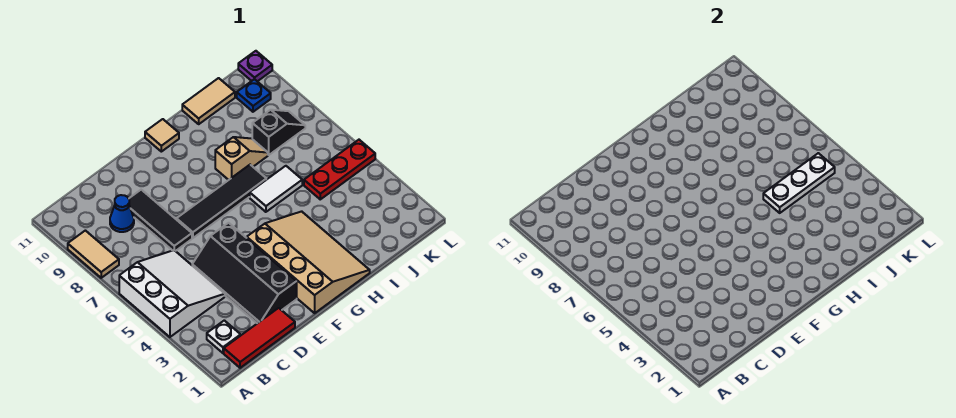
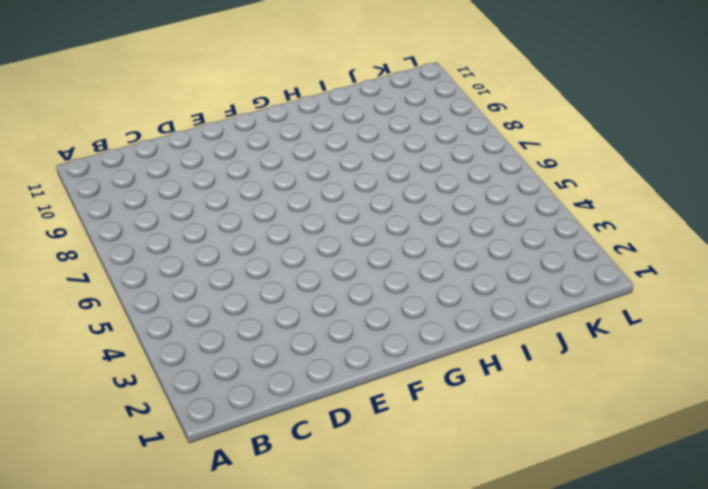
none -> white 3x3 slope [119,250,225,337]
none -> tan 1x2 tile [68,231,119,278]
none -> red 1x3 tile [224,308,295,368]

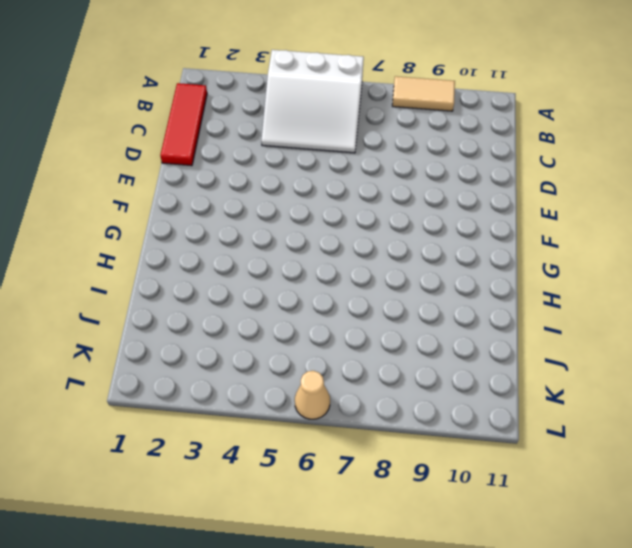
tan 1x1 cone [295,371,330,419] -> none
none -> white 1x1 plate [207,320,241,353]
none -> blue 1x1 cone [110,195,134,232]
none -> black 2x4 slope [192,223,297,323]

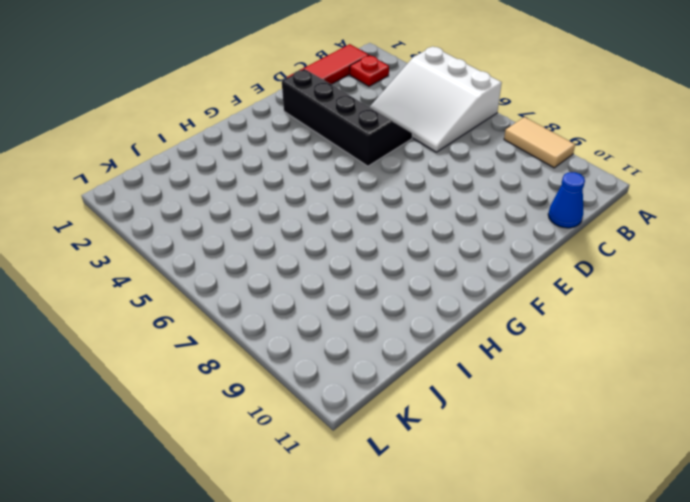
red 1x1 plate [350,55,389,86] -> white 1x1 plate [207,320,241,353]
blue 1x1 cone [548,172,585,228] -> blue 1x1 cone moved to [110,195,134,232]
none -> black 1x3 tile [129,190,192,251]
none -> black 1x4 tile [177,165,266,238]
none -> tan 3x4 slope [247,211,370,313]

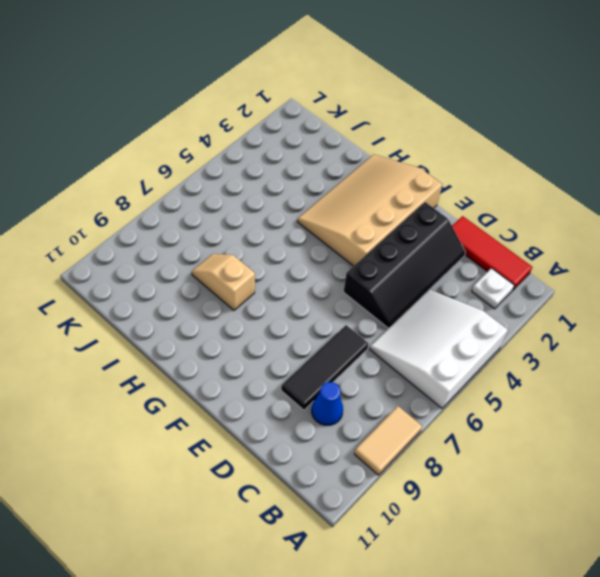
none -> black 1x4 tile [177,165,266,238]
none -> tan 1x1 tile [145,119,179,152]
none -> white 1x2 tile [250,166,302,212]

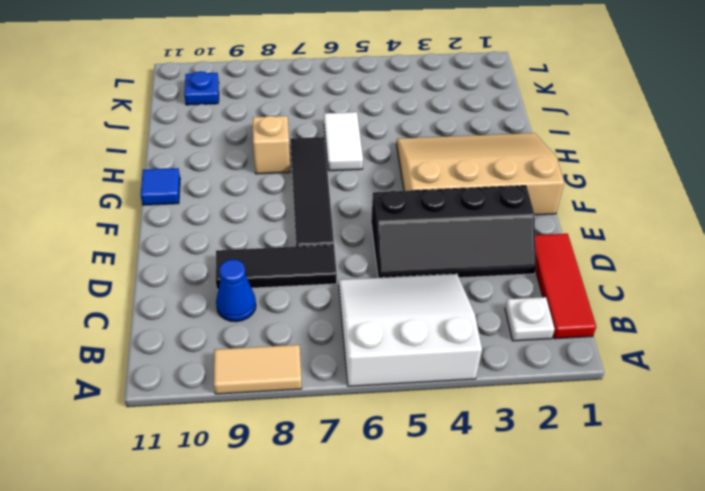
blue 1x1 tile [141,168,180,205] -> tan 1x1 tile [145,119,179,152]
none -> tan 1x2 tile [182,78,235,124]
none -> red 1x3 plate [304,140,375,199]
none -> black 1x2 slope [252,110,305,155]

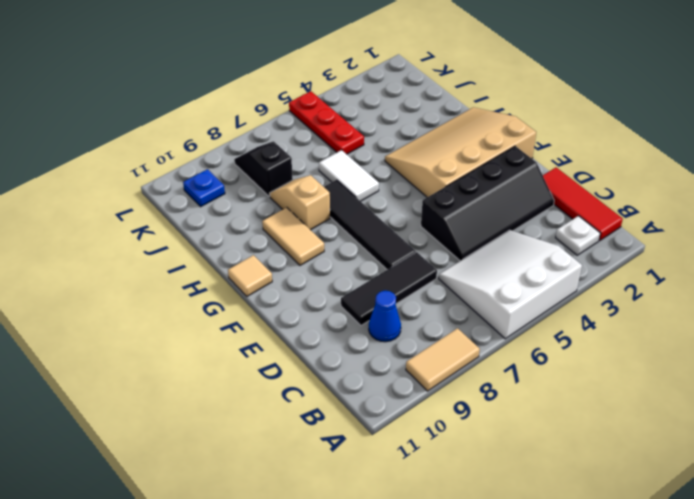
tan 1x2 tile [262,208,324,265] -> tan 1x2 tile moved to [182,78,235,124]
none -> purple 1x1 plate [238,51,272,81]
none -> white 1x3 plate [763,153,835,213]

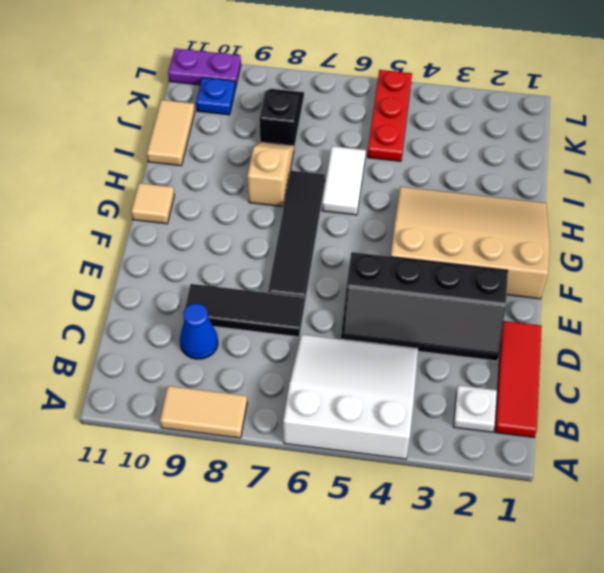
purple 1x2 plate [168,48,241,88] -> purple 1x1 plate [238,51,272,81]
none -> white 1x3 plate [763,153,835,213]

